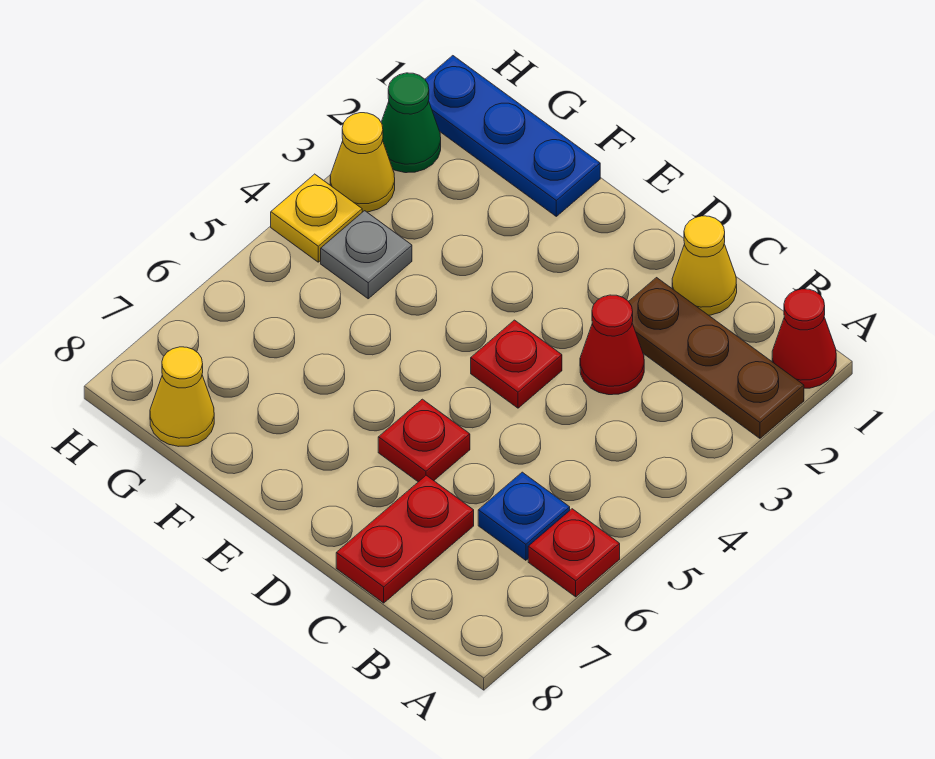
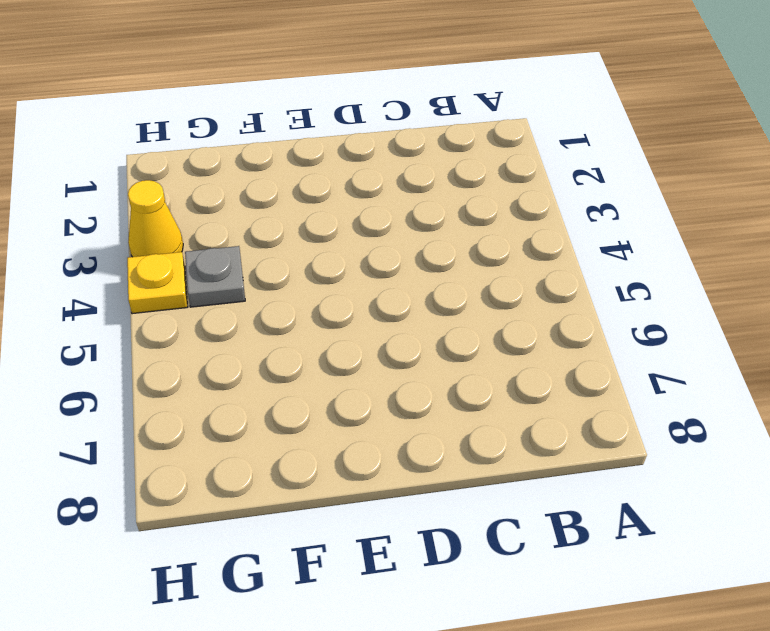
none -> red 1x1 cone [772,289,836,388]
none -> brown 1x3 plate [629,278,804,438]
none -> red 1x1 plate [528,509,620,597]

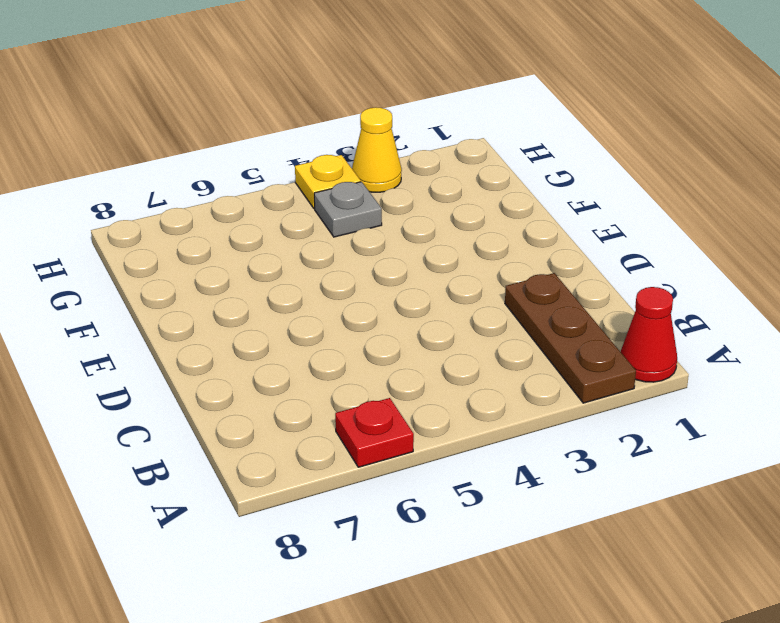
none -> blue 1x1 plate [478,472,570,560]
none -> yellow 1x1 cone [672,216,737,315]
none -> red 1x1 cone [580,295,644,395]

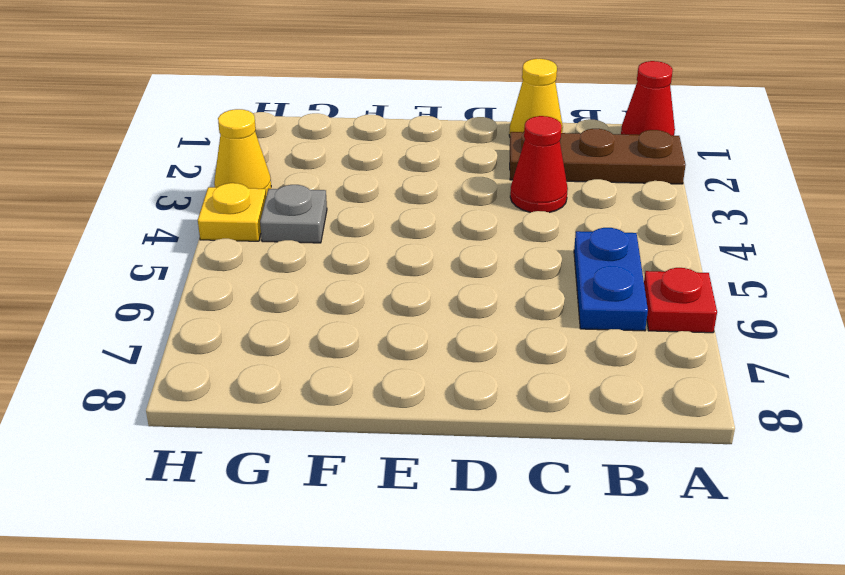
blue 1x2 plate [574,228,648,331] -> blue 1x1 plate [478,472,570,560]
none -> red 1x2 plate [336,475,474,603]
none -> red 1x1 plate [471,320,562,408]
none -> red 1x1 plate [378,399,470,482]

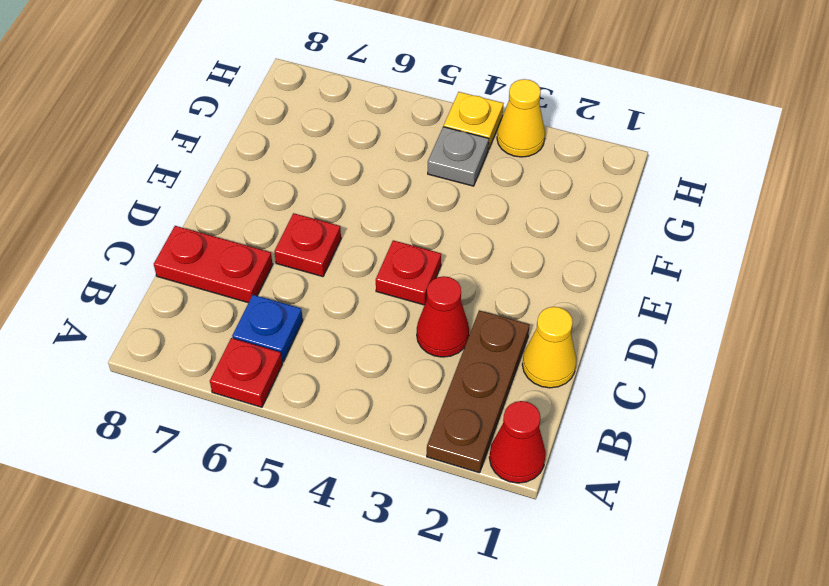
none -> blue 1x3 plate [425,56,600,216]
none -> yellow 1x1 cone [150,347,214,446]
none -> green 1x1 cone [381,73,441,173]

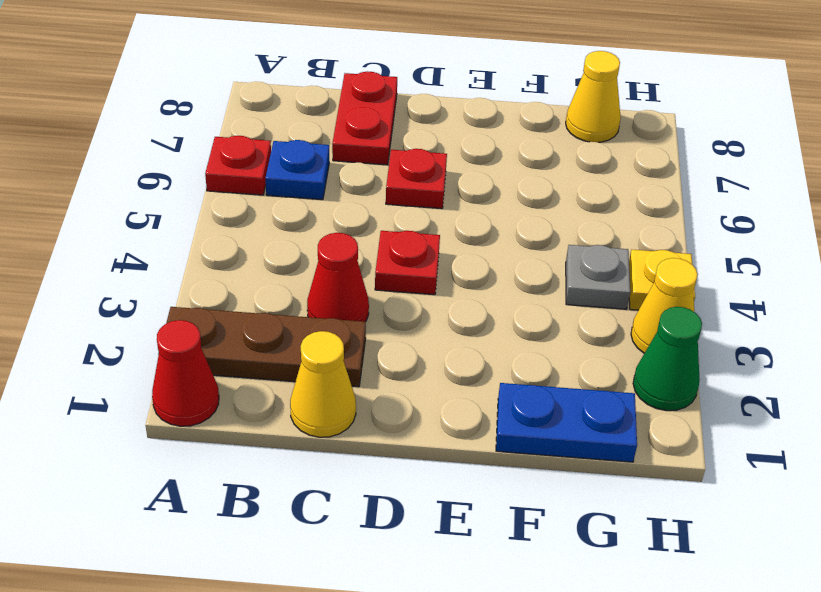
blue 1x2 plate [496,383,637,462] -> blue 1x3 plate [425,56,600,216]

